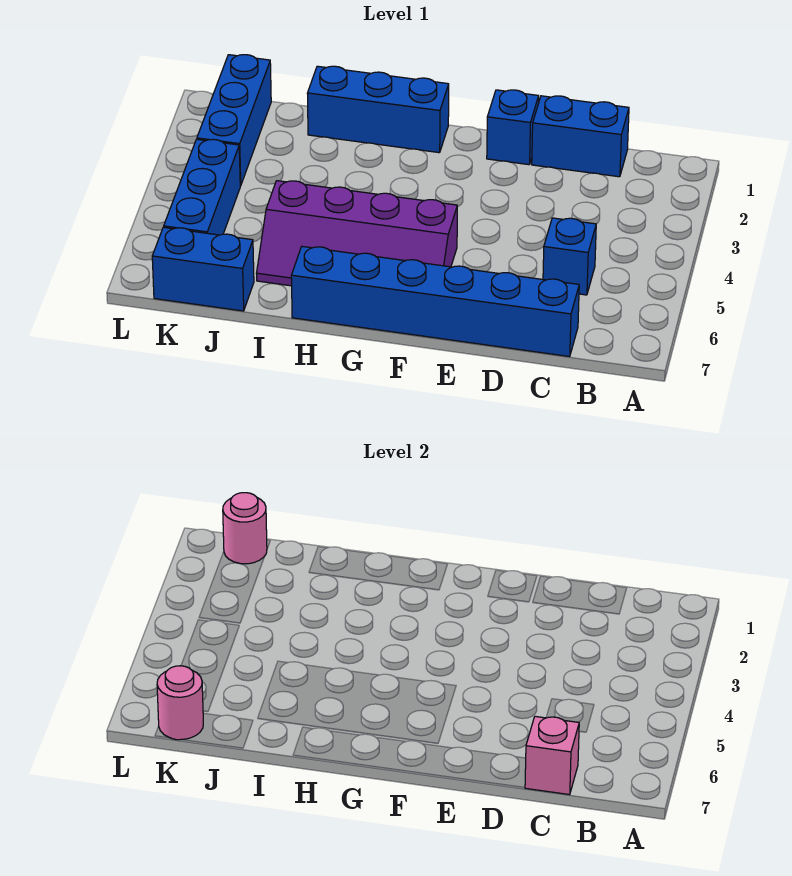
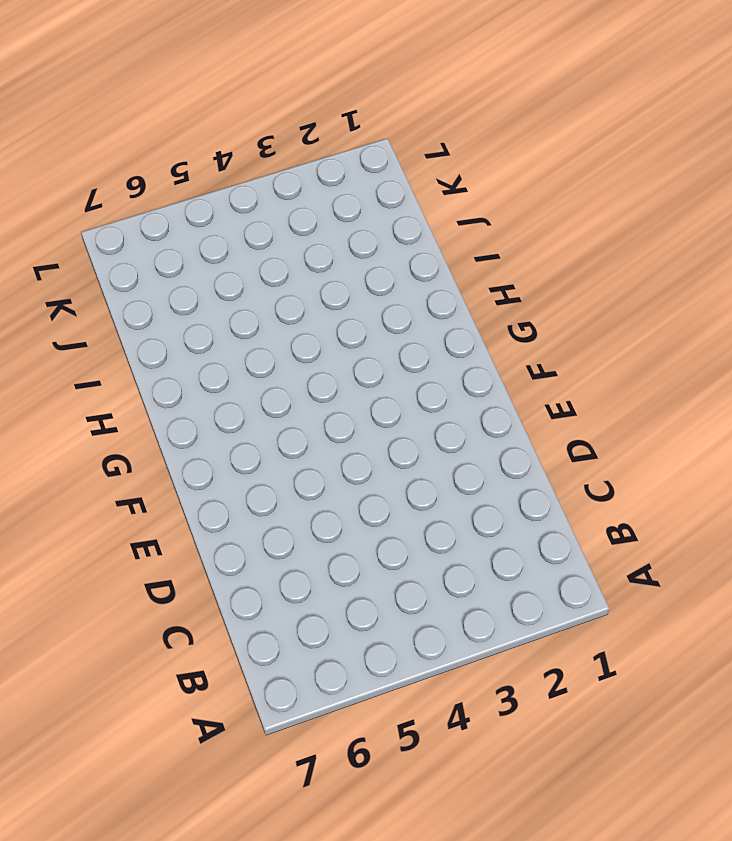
none -> blue 1x2 brick [532,96,629,177]
none -> blue 1x1 brick [543,218,596,295]
none -> blue 1x6 brick [291,246,579,357]

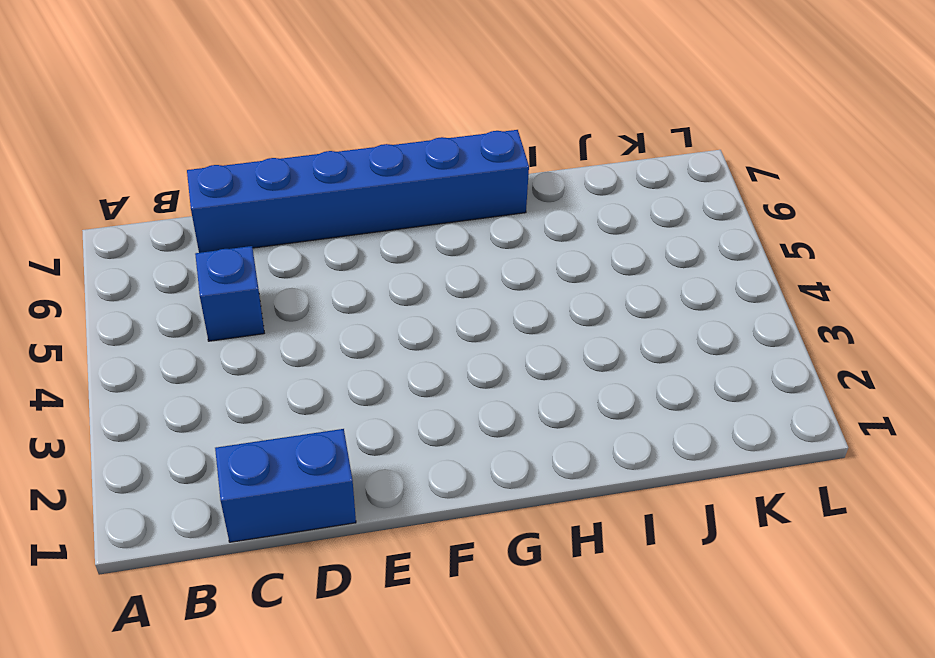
none -> blue 1x1 brick [487,90,539,165]
none -> purple 2x4 slope [256,181,457,286]
none -> blue 1x3 brick [307,66,449,153]

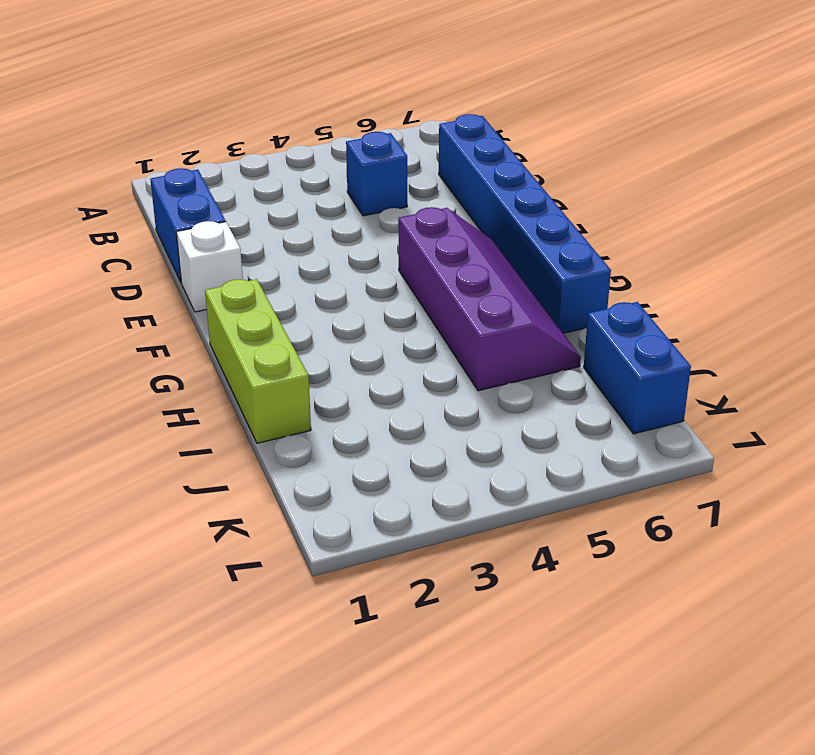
white 1x1 brick [176,221,243,312] -> blue 1x1 brick [487,90,539,165]
lime 1x3 brick [205,279,311,443] -> blue 1x3 brick [307,66,449,153]
none -> blue 1x3 brick [197,55,271,186]
none -> blue 1x3 brick [164,139,240,235]
none -> pink 1x1 brick [525,716,579,795]

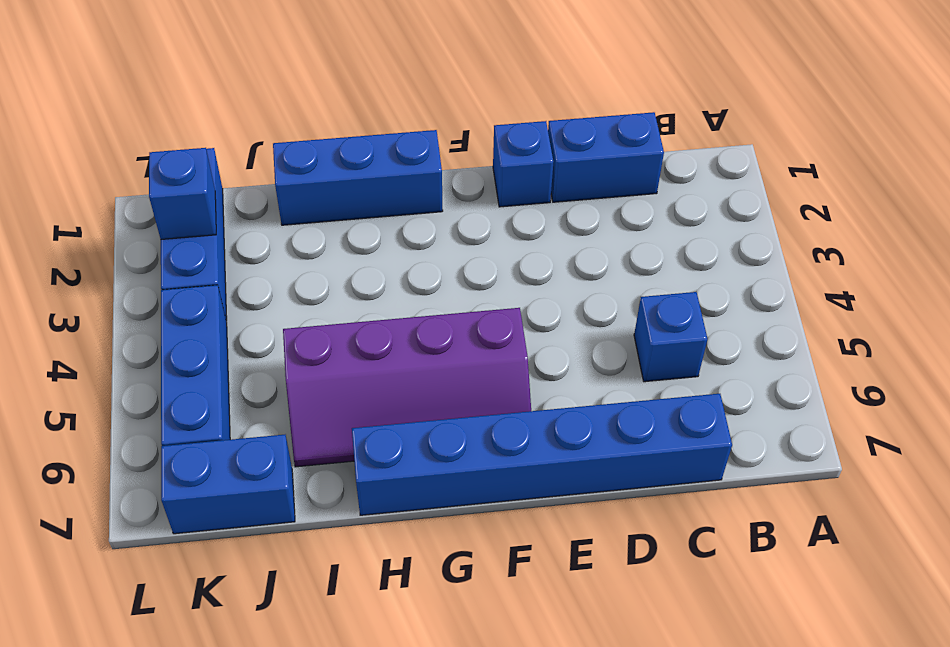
blue 1x1 brick [149,148,216,239] -> none
none -> pink 1x1 brick [525,716,579,795]
none -> pink 1x1 round brick [223,493,267,564]
none -> pink 1x1 round brick [157,666,203,740]

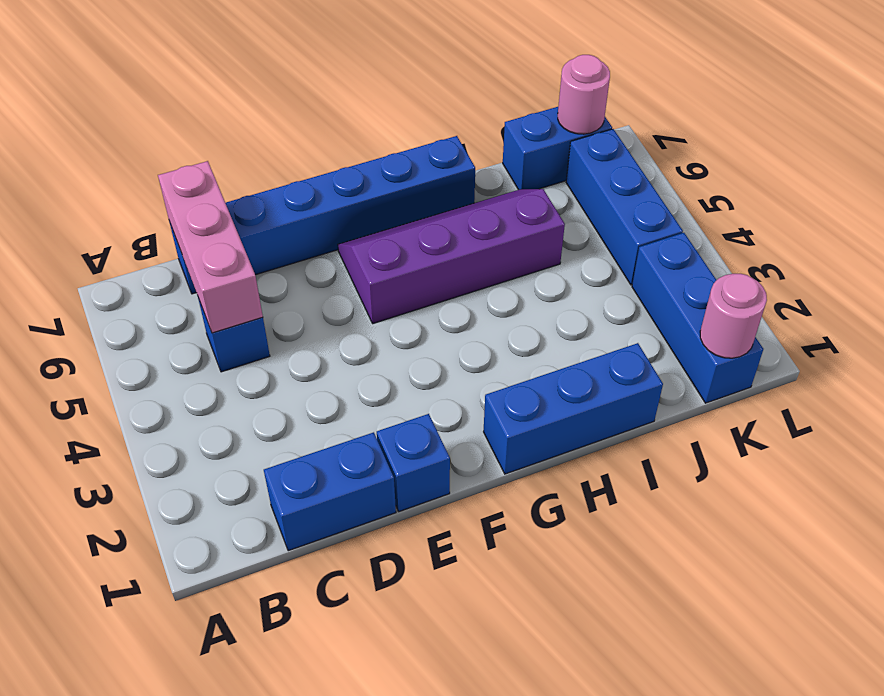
pink 1x3 brick [158,161,263,333] -> pink 1x1 brick [525,716,579,795]

